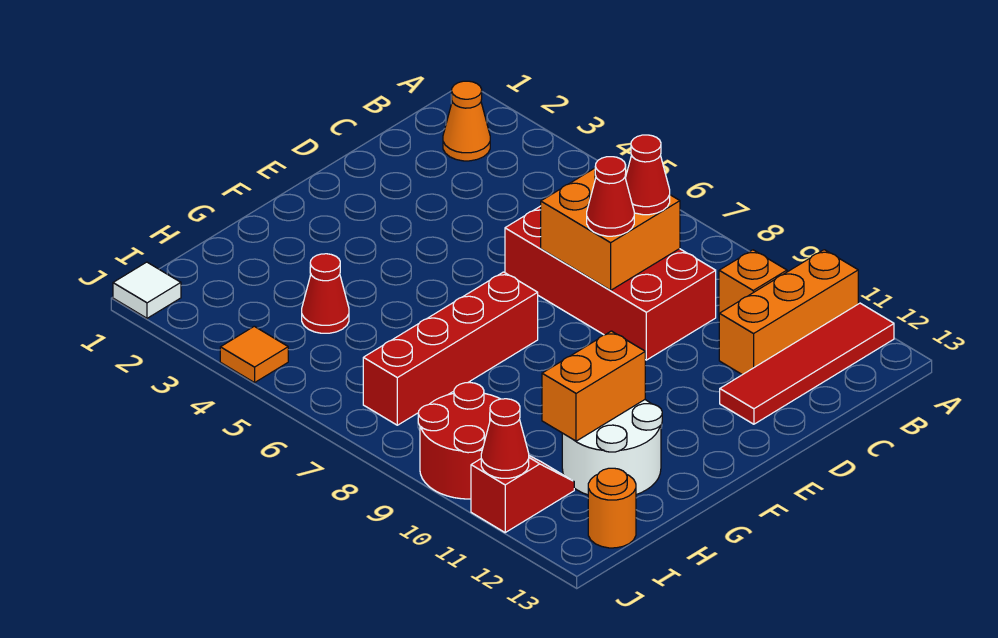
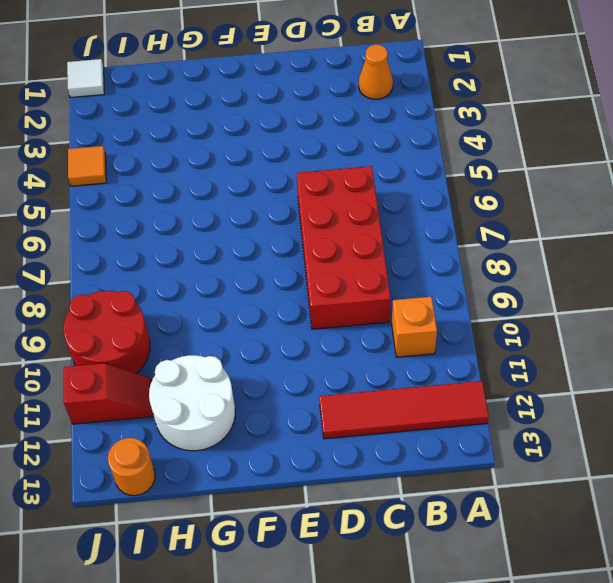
none -> orange 1x3 brick [719,250,858,375]
none -> red 1x4 brick [363,272,538,425]
none -> red 1x1 cone [302,254,349,333]

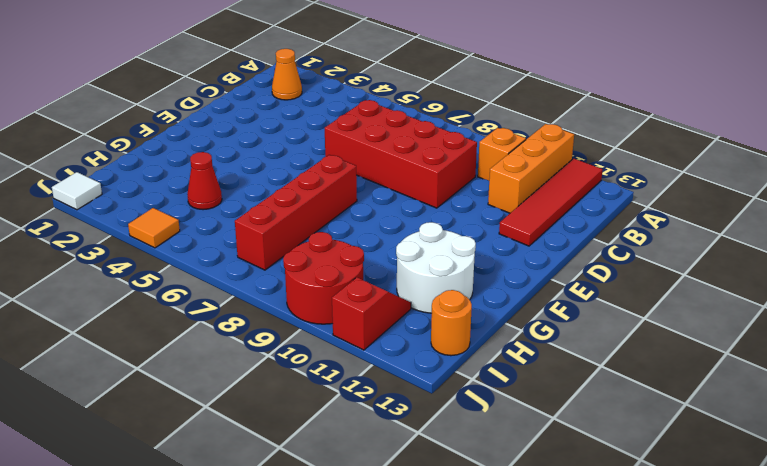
none -> orange 2x2 brick [541,168,680,290]
none -> orange 1x2 brick [542,331,645,441]
none -> red 1x1 cone [481,399,529,478]

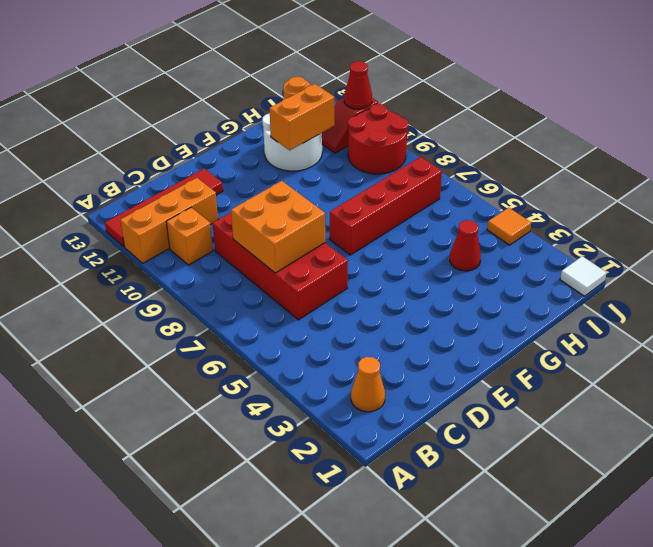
none -> red 1x1 cone [625,135,670,215]
none -> red 1x1 cone [587,157,634,236]

